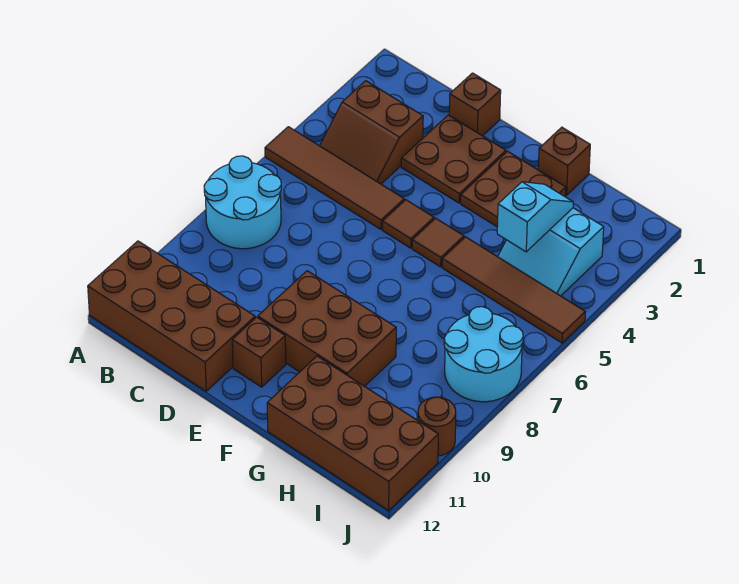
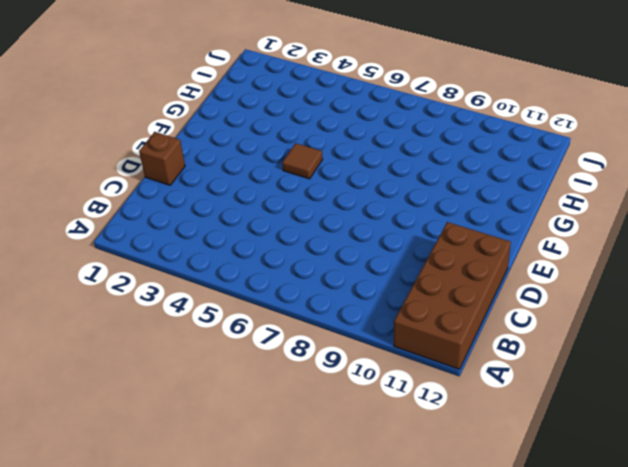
none -> brown 1x4 tile [265,127,404,229]
none -> cyan 2x2 round brick [204,156,281,249]
none -> brown 2x2 slope [320,81,423,184]

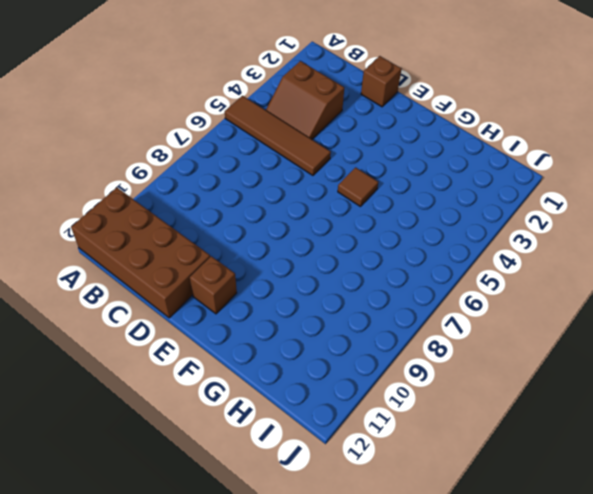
none -> cyan 2x2 round brick [204,156,281,249]
none -> brown 2x2 plate [401,115,506,203]
none -> brown 1x1 tile [383,200,434,248]

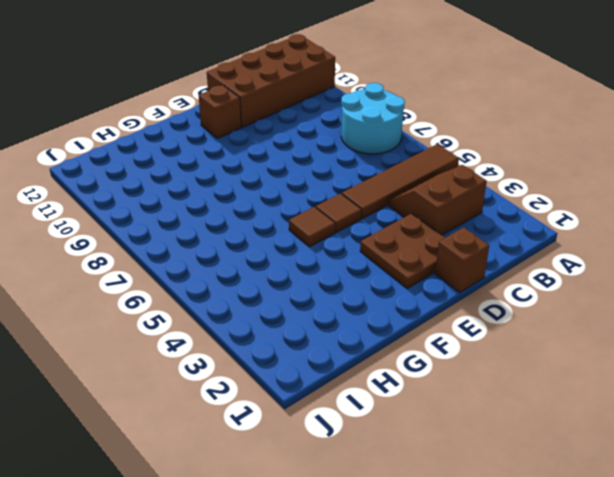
none -> brown 2x3 brick [258,271,396,386]
none -> brown 2x2 plate [461,151,566,227]
none -> brown 1x1 brick [538,127,590,195]

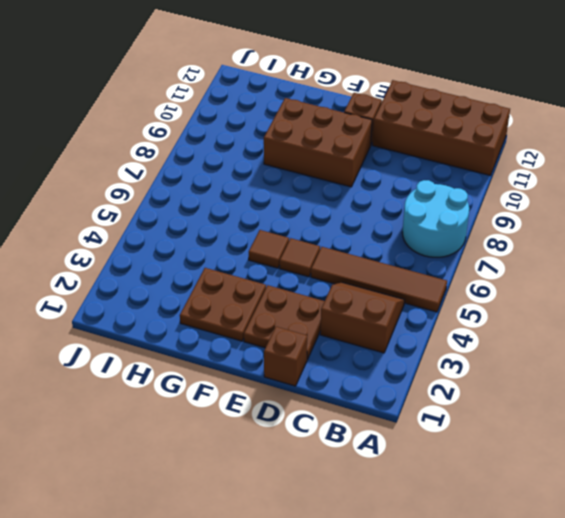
none -> brown 1x1 brick [538,127,590,195]
none -> brown 1x4 tile [442,237,585,343]
none -> brown 2x4 brick [267,356,438,510]

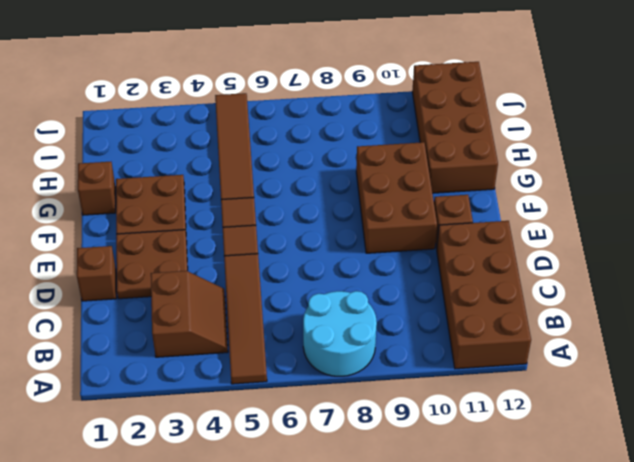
none -> cyan 2x2 slope [498,208,604,296]
none -> cyan 2x2 round brick [444,307,523,402]
none -> brown 1x1 round brick [418,397,456,456]

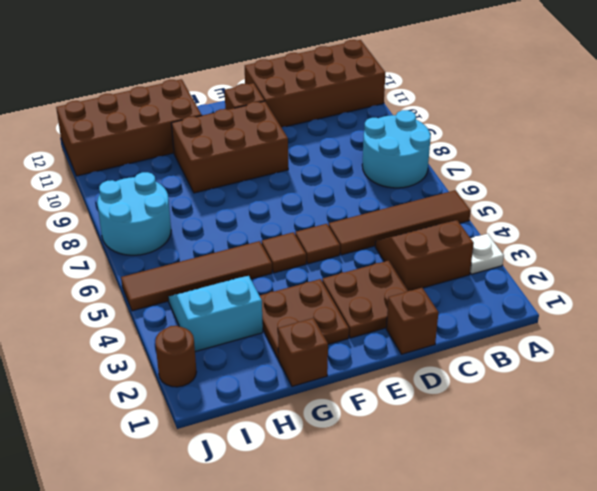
white 1x1 plate [470,234,504,274] -> none
brown 1x1 round brick [155,326,196,387] -> brown 1x1 round brick moved to [418,397,456,456]
none -> cyan 1x2 slope [497,182,573,252]

